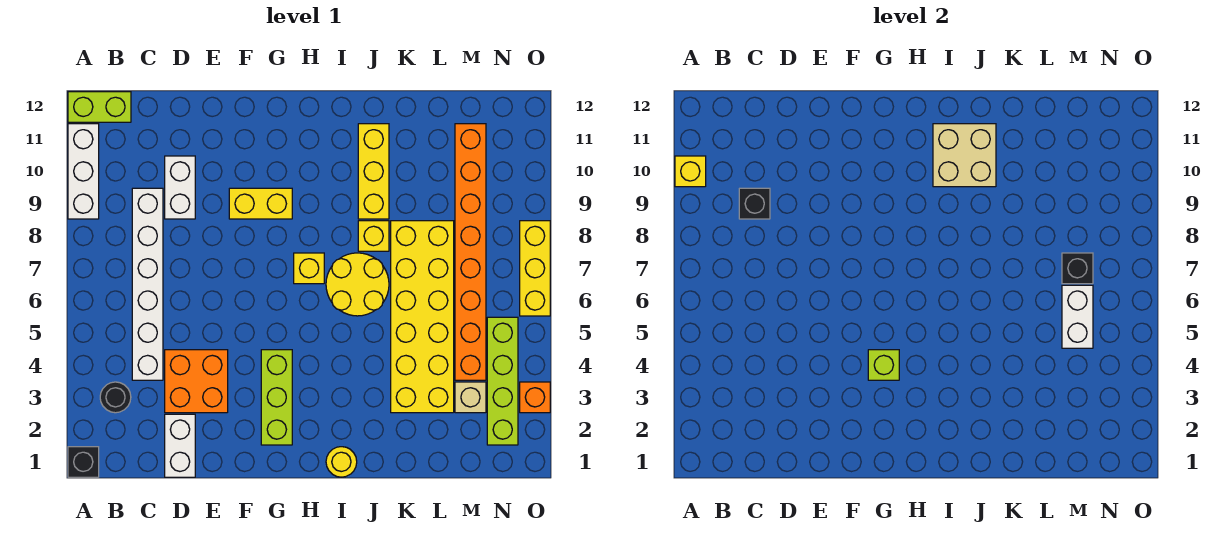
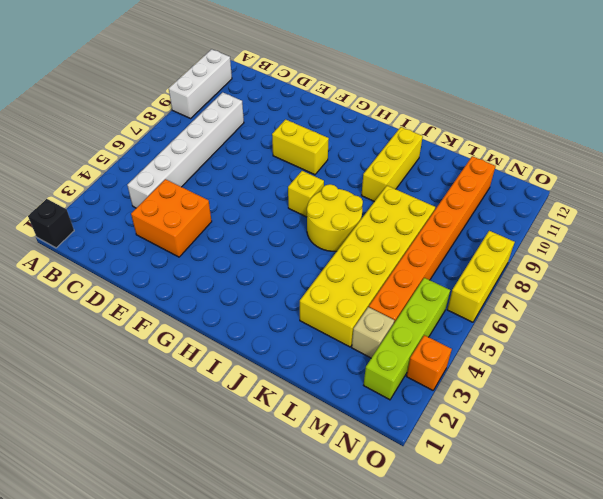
none -> lime 1x2 brick [68,92,131,122]
none -> black 1x1 round brick [100,382,131,413]
none -> white 1x2 brick [165,414,195,477]

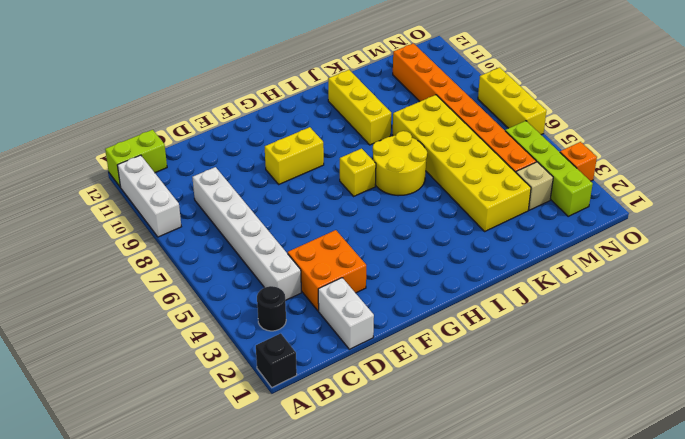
none -> white 1x2 brick [165,156,195,219]
none -> lime 1x3 brick [261,350,292,445]
none -> yellow 1x1 round brick [326,447,357,477]

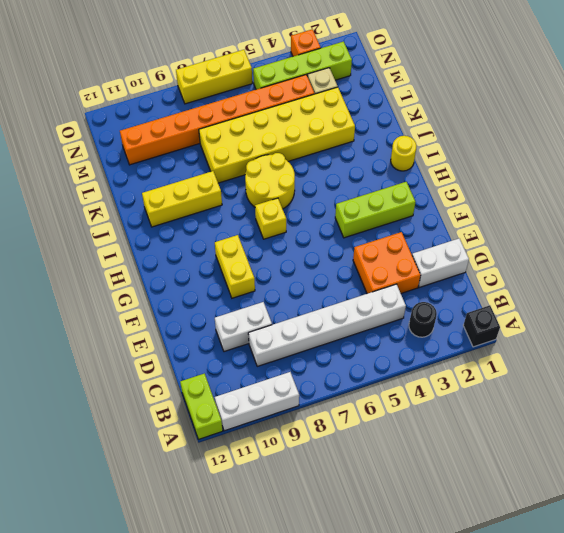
none -> yellow 1x1 brick [358,221,389,251]
none -> yellow 1x1 brick [675,156,706,187]
none -> black 1x1 brick [739,188,770,219]

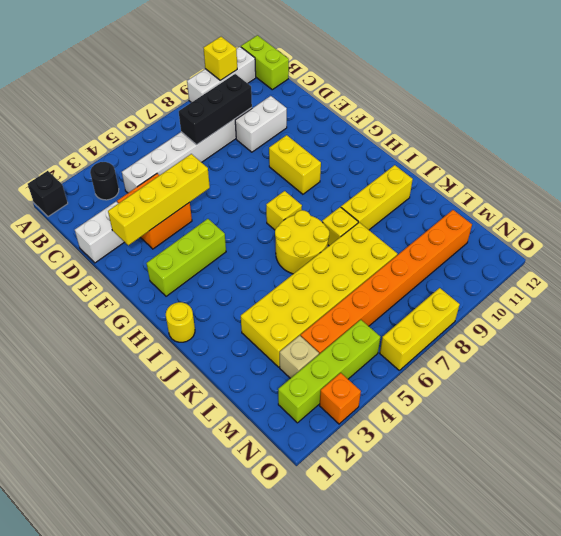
black 1x3 brick [179,74,252,145] -> black 1x1 brick [739,188,770,219]
yellow 1x4 brick [108,154,210,245] -> none
none -> lime 1x1 brick [868,350,899,380]
none -> tan 2x2 brick [933,124,996,187]
none -> white 1x2 brick [1062,285,1093,348]

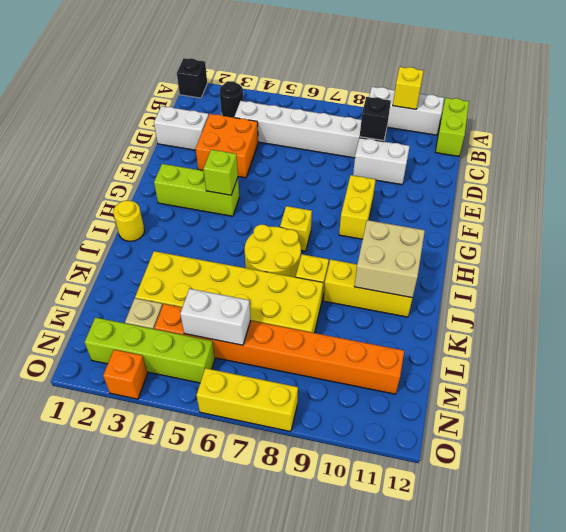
none -> black 1x1 brick [1062,253,1093,284]

